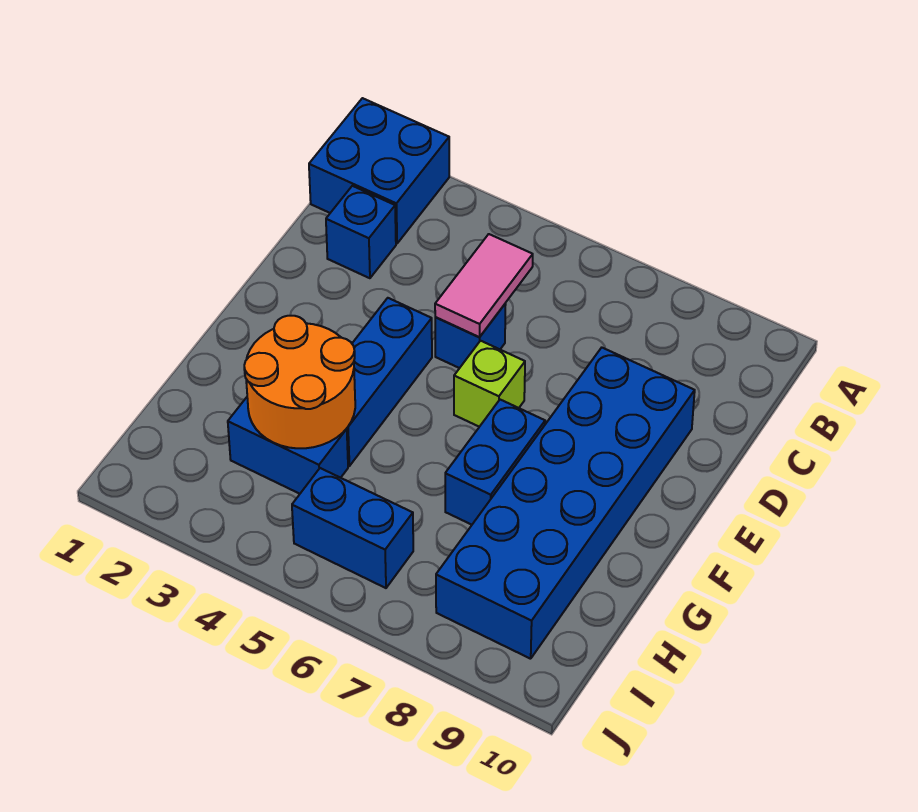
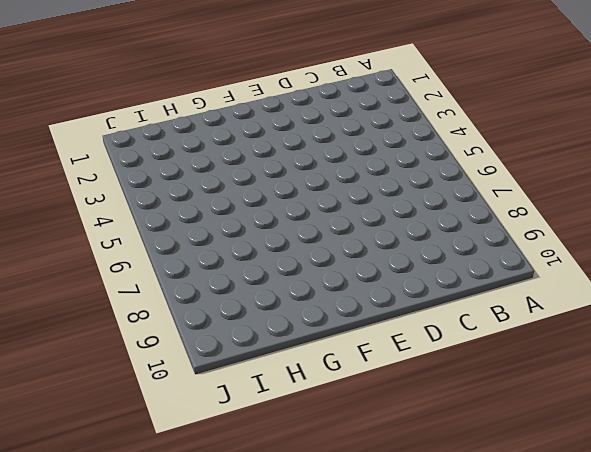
none -> blue 2x2 brick [309,98,449,243]
none -> blue 1x1 brick [326,186,396,278]

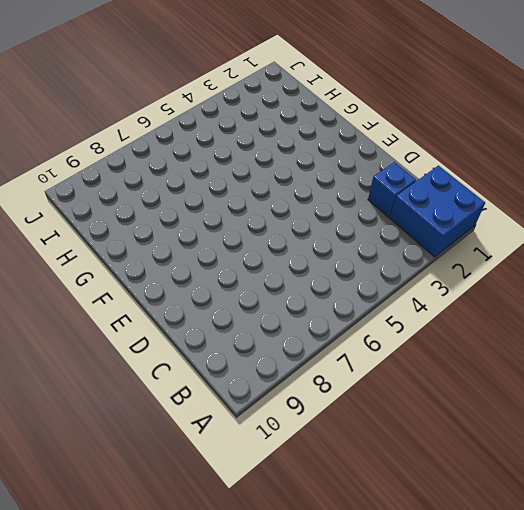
none -> blue 1x1 brick [435,304,506,368]
none -> blue 2x6 brick [436,348,695,659]

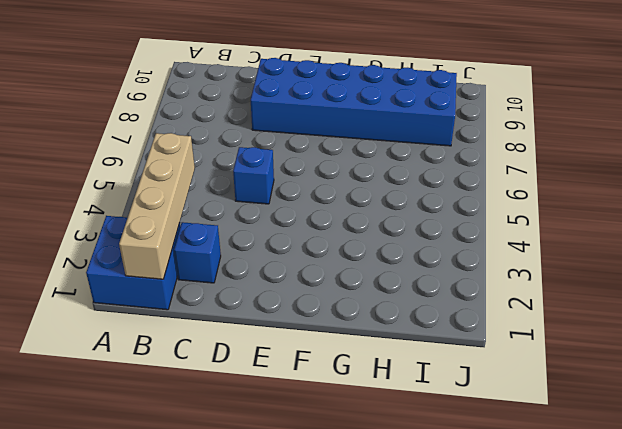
tan 1x4 brick [119,133,195,279] -> none
none -> blue 1x3 brick [347,298,432,466]
none -> lime 1x1 brick [454,341,525,427]

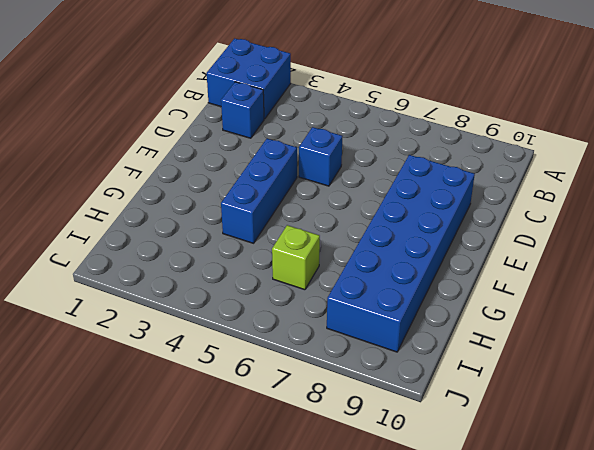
lime 1x1 brick [272,225,320,290] -> lime 1x1 brick moved to [454,341,525,427]
none -> blue 1x2 brick [445,400,545,525]
none -> blue 1x2 brick [228,397,348,494]

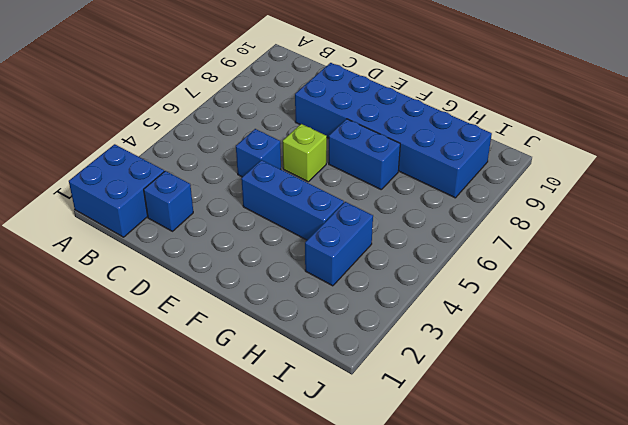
none -> blue 1x2 brick [292,468,413,588]
none -> pink 1x2 tile [435,234,533,337]

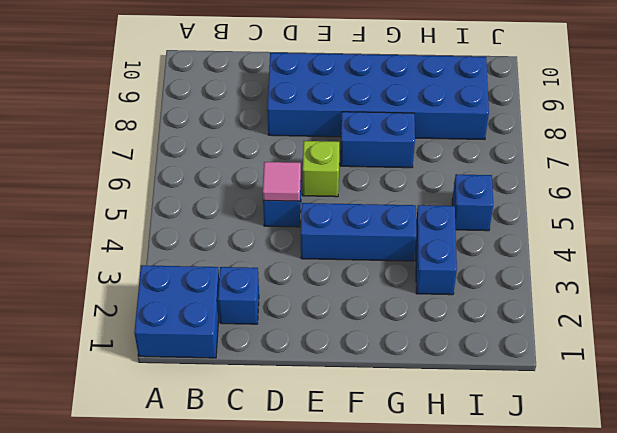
pink 1x1 tile [263,162,301,201] -> pink 1x2 tile [435,234,533,337]
blue 1x1 brick [452,174,493,231] -> blue 1x2 brick [292,468,413,588]
none -> orange 2x2 round brick [244,316,355,448]

